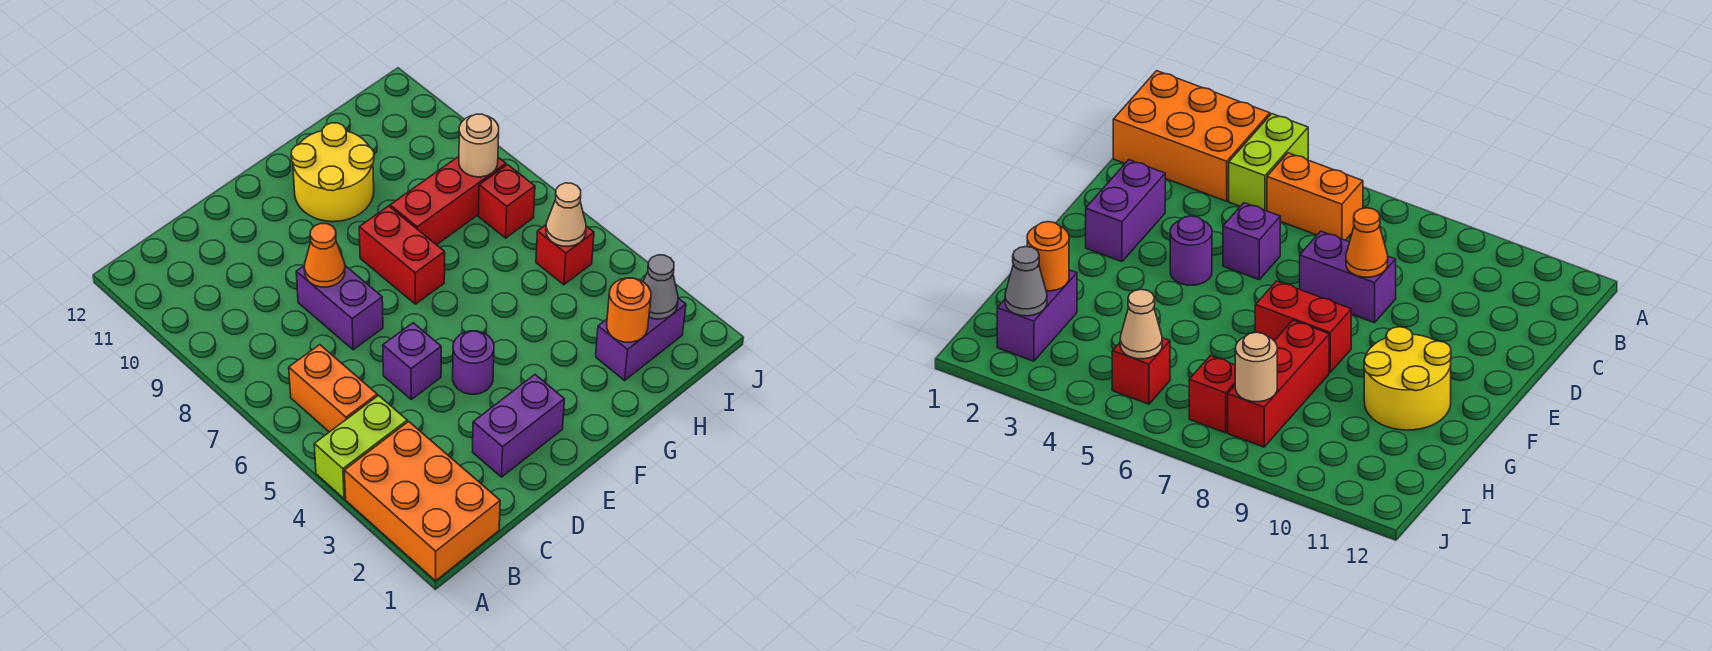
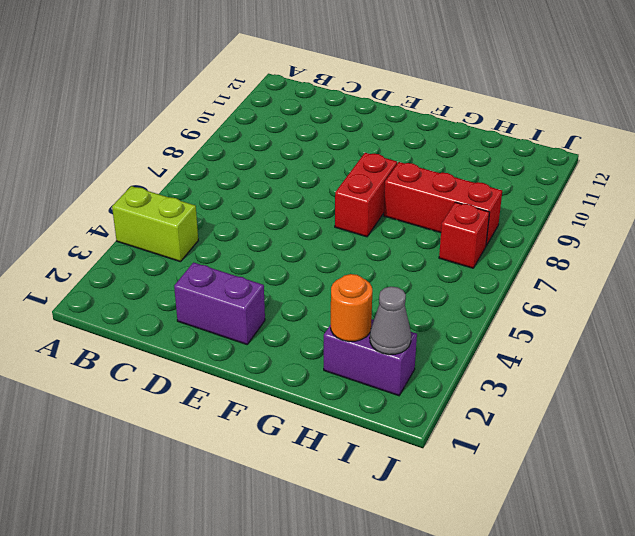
none -> orange 2x3 brick [344,422,500,581]
none -> orange 1x2 brick [289,345,377,432]
none -> purple 1x1 brick [383,323,441,399]

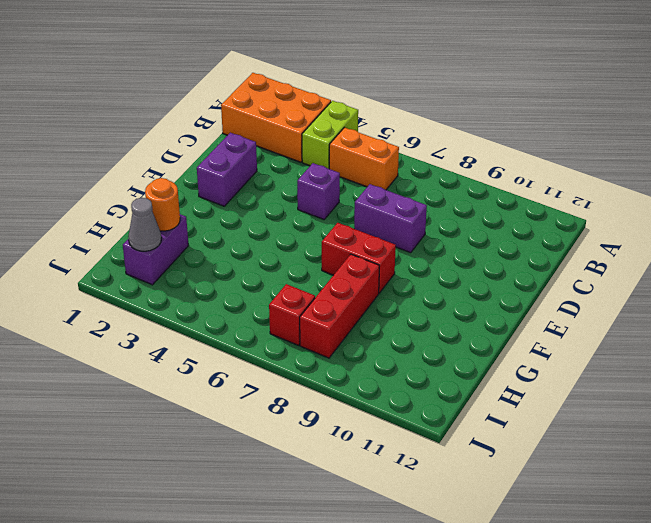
none -> purple 1x1 round brick [453,331,494,394]
none -> yellow 2x2 round brick [291,123,374,222]
none -> red 1x1 brick [536,225,594,285]

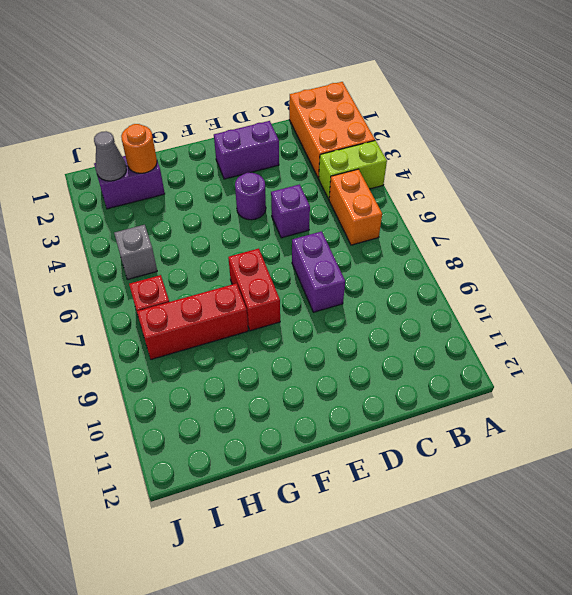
grey 1x1 brick [114,225,157,279] -> red 1x1 brick [536,225,594,285]
none -> yellow 2x2 round brick [291,123,374,222]
none -> orange 1x1 cone [304,223,345,287]
none -> tan 1x1 cone [546,183,586,246]

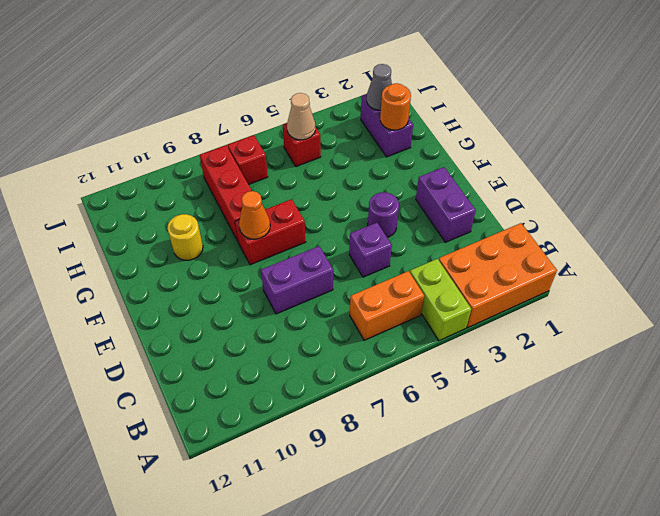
orange 1x1 cone [239,191,270,239] -> orange 1x1 cone moved to [304,223,345,287]
yellow 1x1 round brick [167,214,203,260] -> yellow 2x2 round brick [291,123,374,222]
none -> tan 1x1 round brick [459,114,499,177]

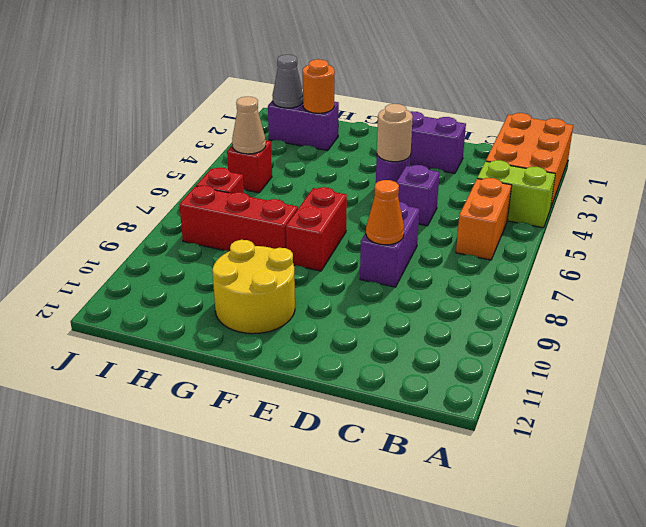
tan 1x1 round brick [377,104,413,162] -> tan 1x1 round brick moved to [459,114,499,177]

